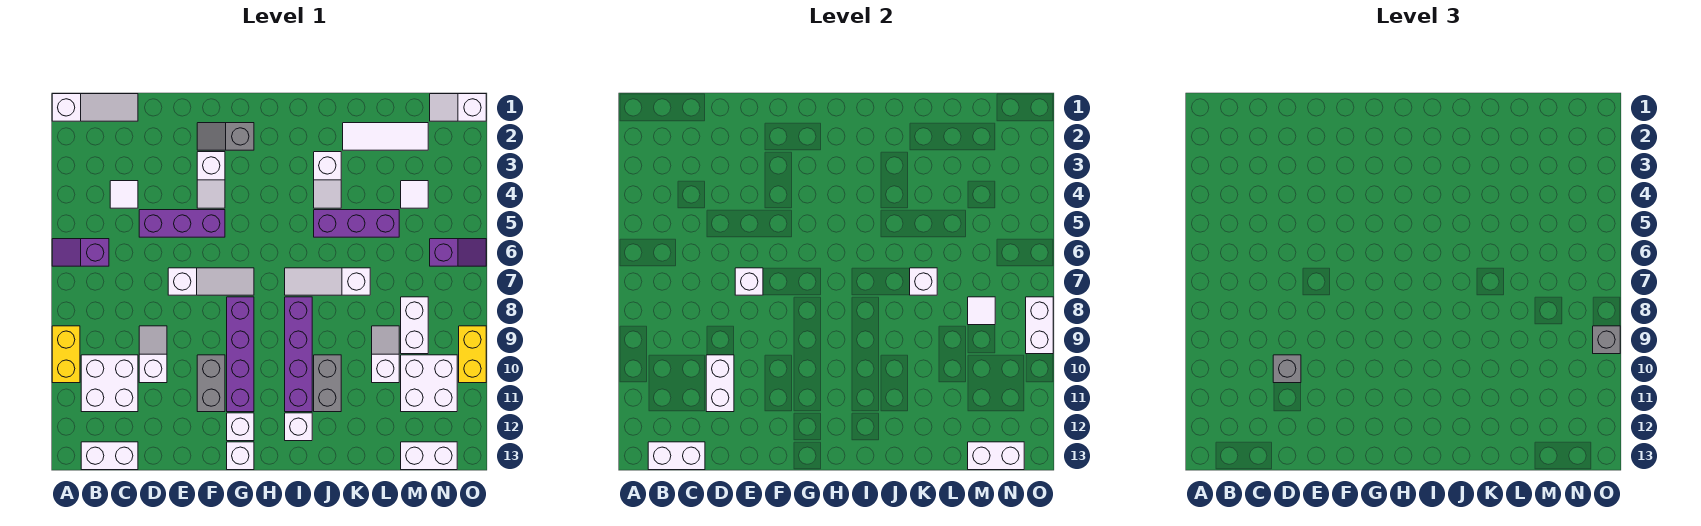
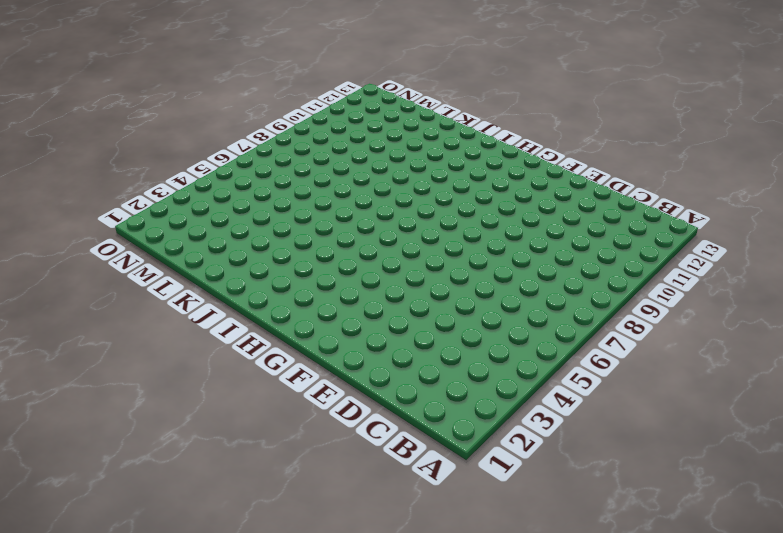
none -> white 1x3 slope [52,94,138,121]
none -> purple 1x2 slope [52,239,109,266]
none -> yellow 1x2 brick [52,326,80,383]
none -> white 2x2 brick [81,355,138,412]

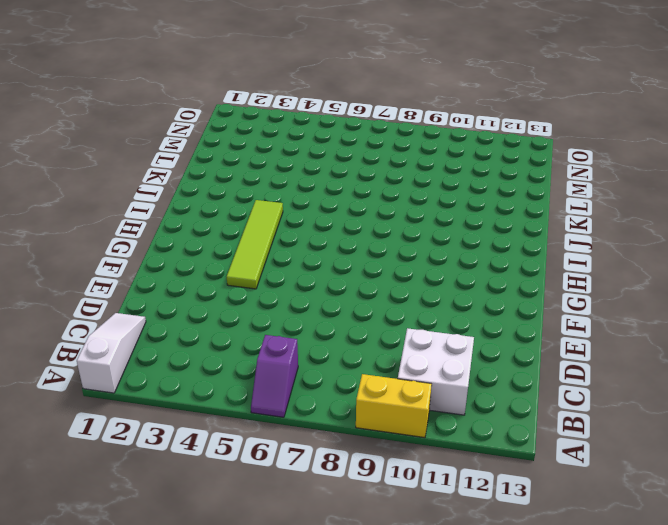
lime 1x4 tile [227,200,283,289] -> white 1x2 slope [197,152,225,208]
none -> white 1x2 brick [81,442,138,470]
none -> white 1x1 tile [110,181,138,208]
none -> purple 1x3 brick [139,210,225,237]
none -> white 1x2 slope [139,326,167,383]

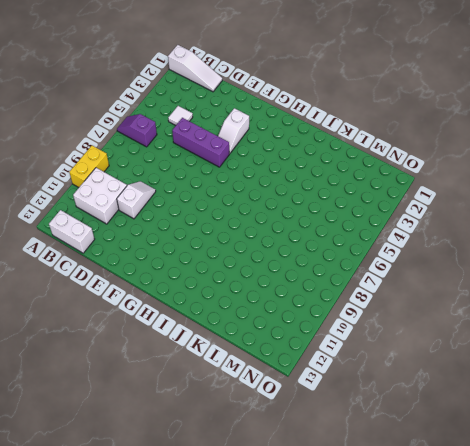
none -> white 1x3 slope [168,268,254,295]
none -> grey 1x2 slope [197,123,254,150]
none -> grey 1x2 brick [197,355,225,412]
none -> purple 1x4 brick [227,297,254,412]

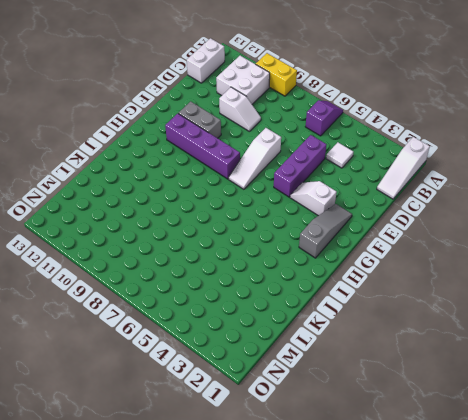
grey 1x3 slope [299,204,352,258] -> grey 1x2 slope [197,123,254,150]
none -> white 1x1 brick [227,413,254,441]
none -> white 1x1 brick [227,442,254,470]
none -> white 1x3 slope [285,268,370,295]
none -> purple 1x4 brick [285,297,312,412]

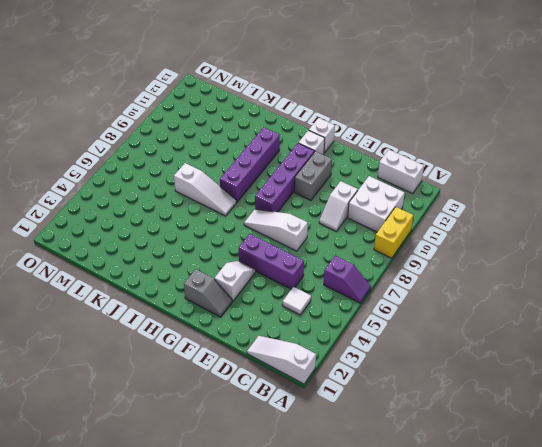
none -> white 1x1 brick [285,413,312,441]
none -> white 1x2 slope [314,152,341,208]
none -> purple 1x3 brick [314,210,399,237]
none -> grey 1x2 brick [314,355,341,412]

